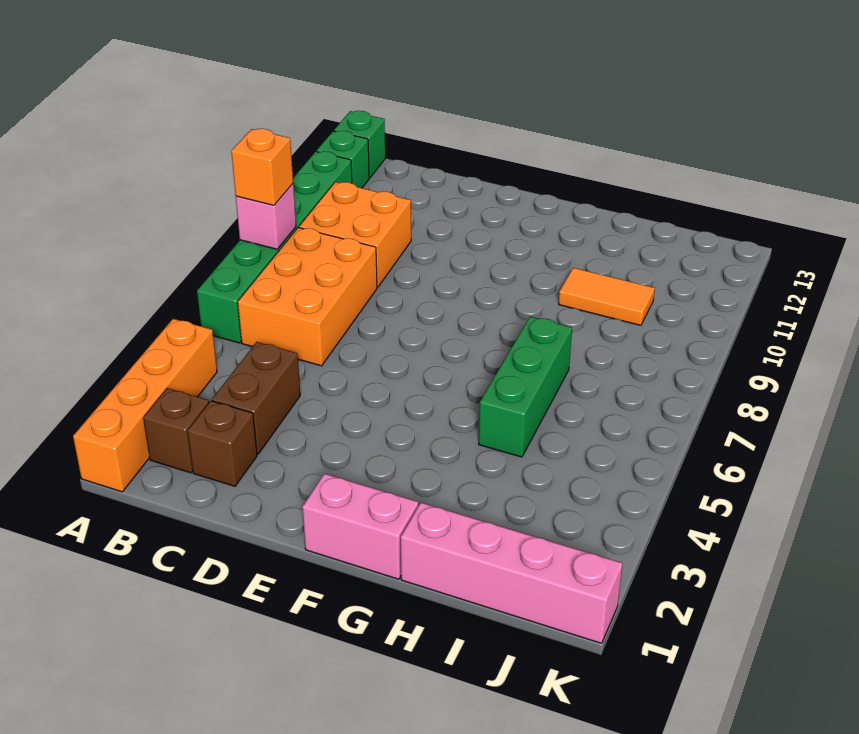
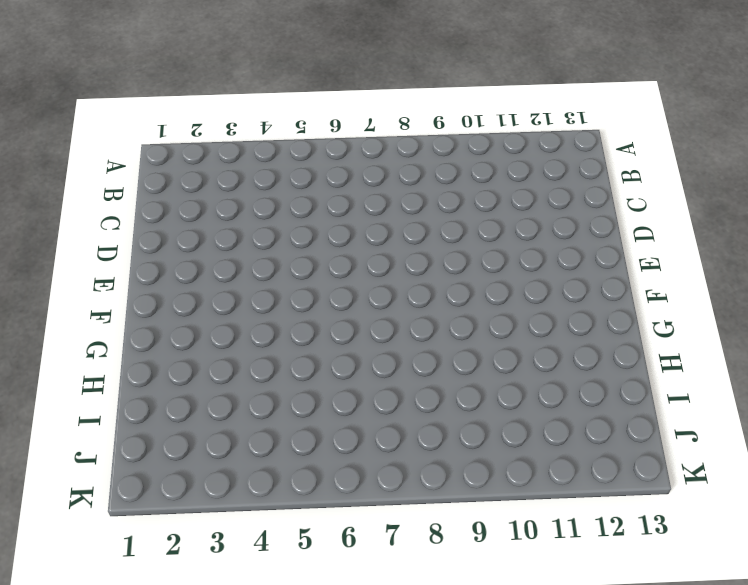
none -> orange 1x4 brick [73,319,217,492]
none -> green 1x6 brick [197,151,352,343]
none -> green 1x1 brick [316,131,369,188]

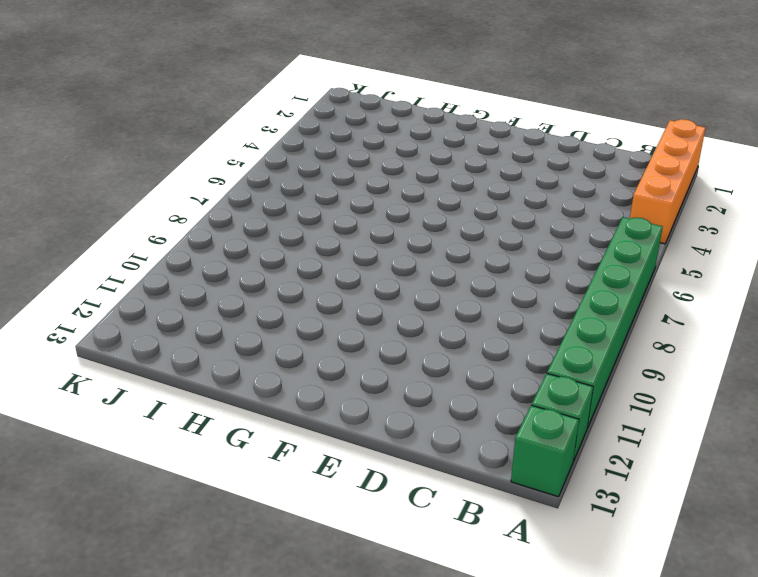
none -> brown 1x1 brick [143,388,209,473]
none -> orange 2x3 brick [238,228,377,366]
none -> orange 2x2 brick [299,182,411,287]

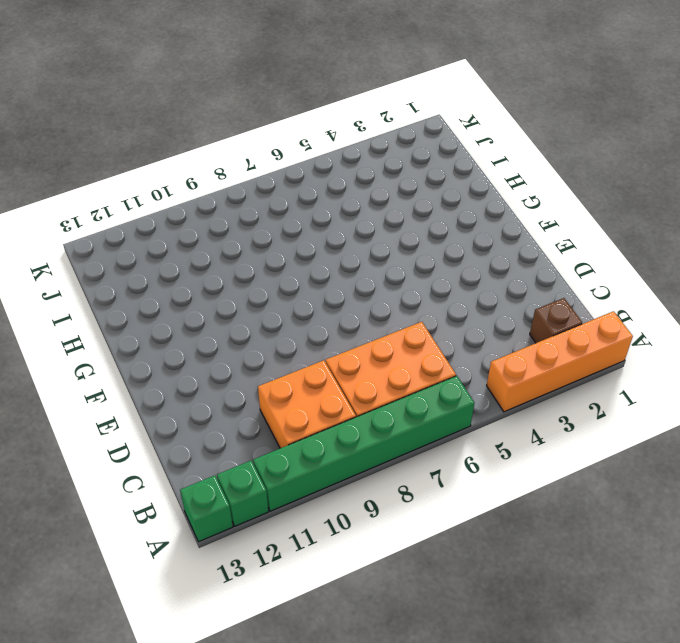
none -> brown 1x1 brick [188,401,257,486]
none -> brown 1x2 brick [212,342,300,454]
none -> pink 1x2 brick [302,474,418,579]

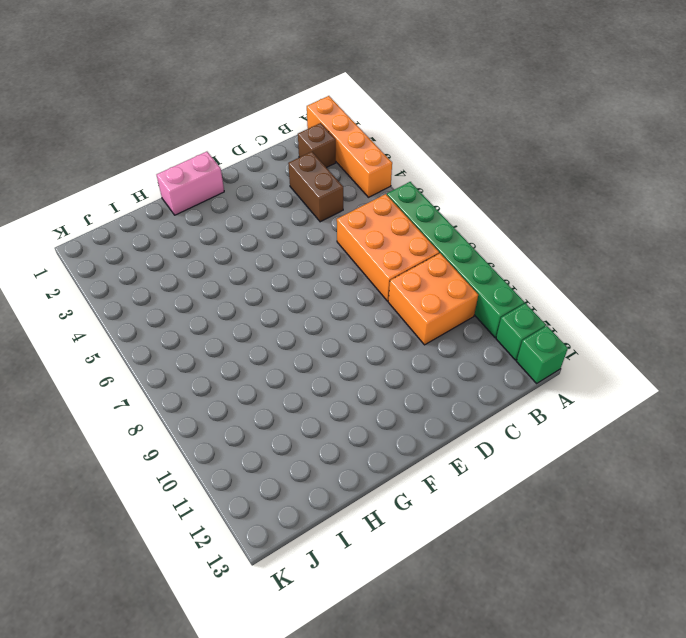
none -> brown 1x1 brick [188,401,257,486]
none -> pink 1x4 brick [401,503,623,643]
none -> green 1x3 brick [479,317,572,457]

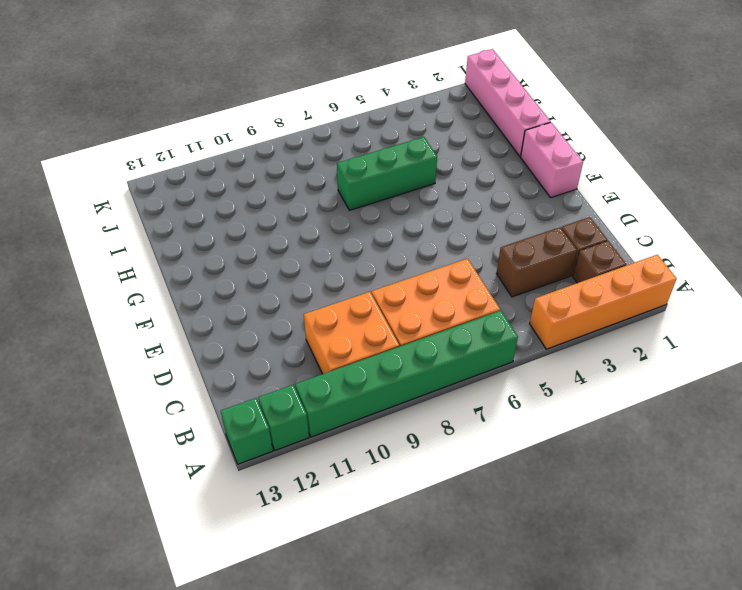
none -> orange 1x2 tile [559,268,655,325]
none -> pink 1x1 brick [236,184,296,249]
none -> orange 1x1 brick [231,129,293,205]

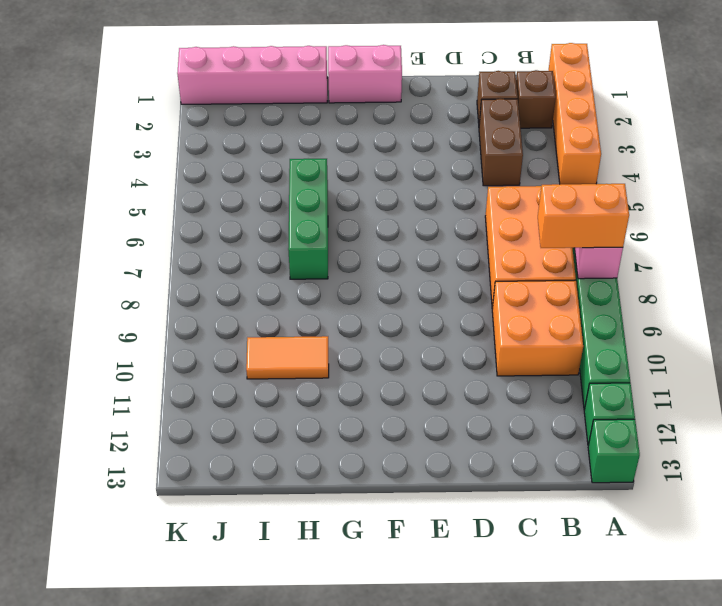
orange 1x2 brick [538,184,629,248] -> orange 1x1 brick [231,129,293,205]

